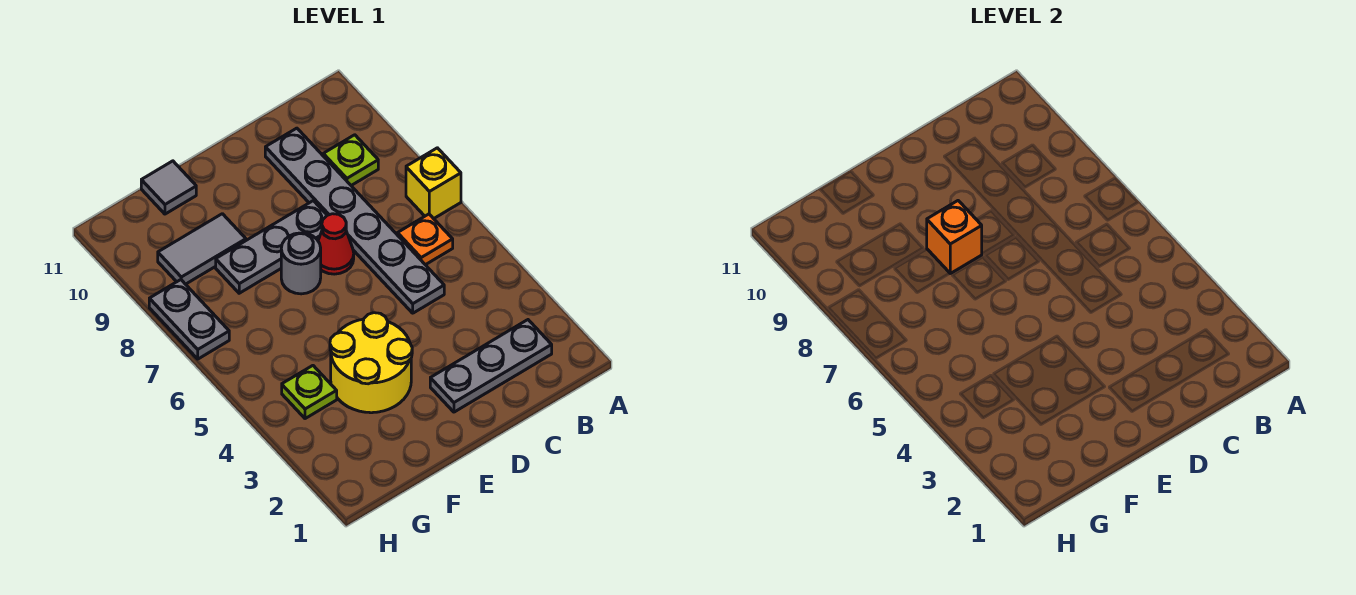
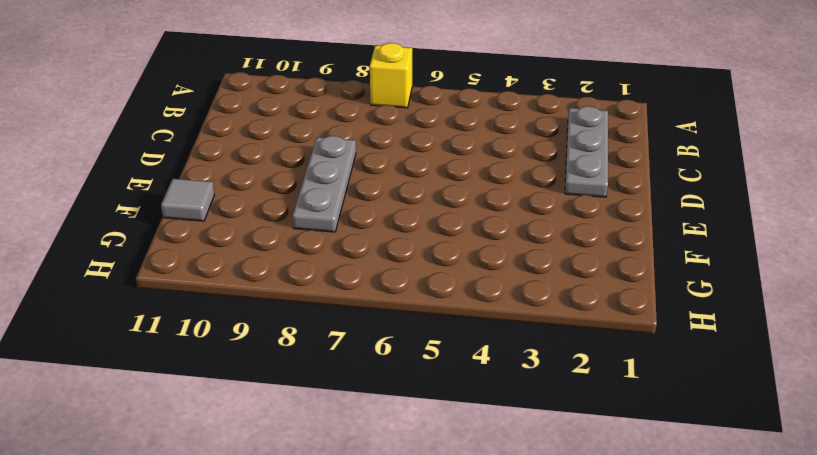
none -> orange 1x1 plate [398,214,453,265]
none -> lime 1x1 plate [323,135,378,185]
none -> grey 1x6 plate [265,128,444,313]

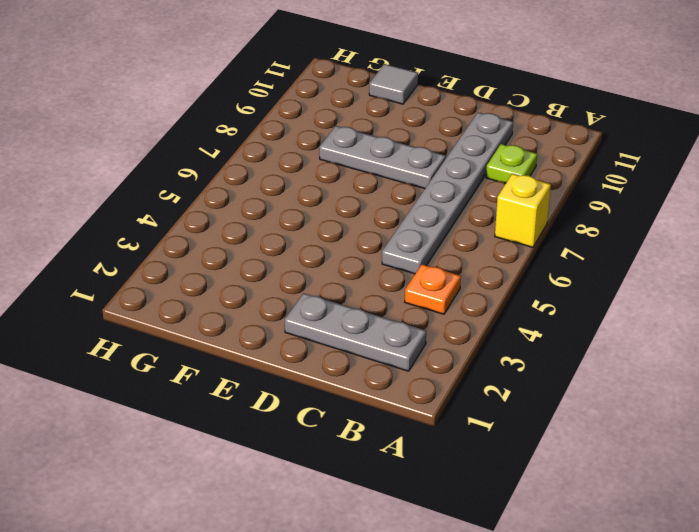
orange 1x1 plate [405,264,461,314] -> orange 1x1 plate moved to [398,214,453,265]
none -> red 1x1 cone [318,214,354,274]
none -> yellow 2x2 round brick [330,313,412,413]
none -> grey 1x1 round brick [281,233,321,294]

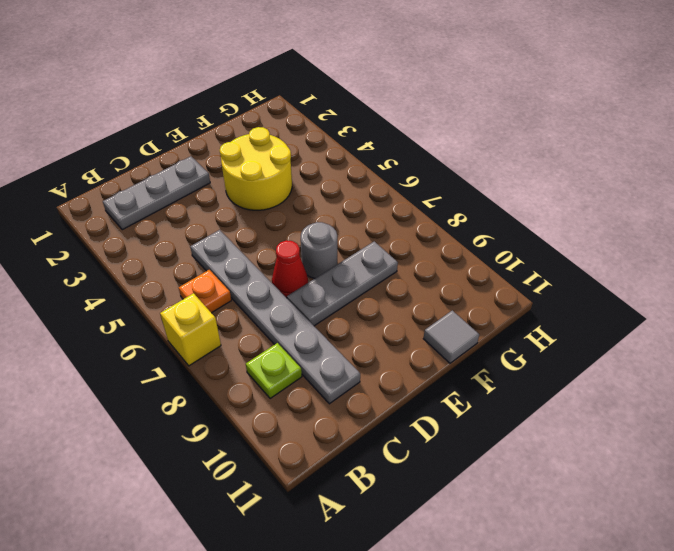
none -> grey 1x2 tile [158,214,246,284]
none -> lime 1x1 plate [282,366,337,419]
none -> grey 1x2 plate [149,280,229,359]

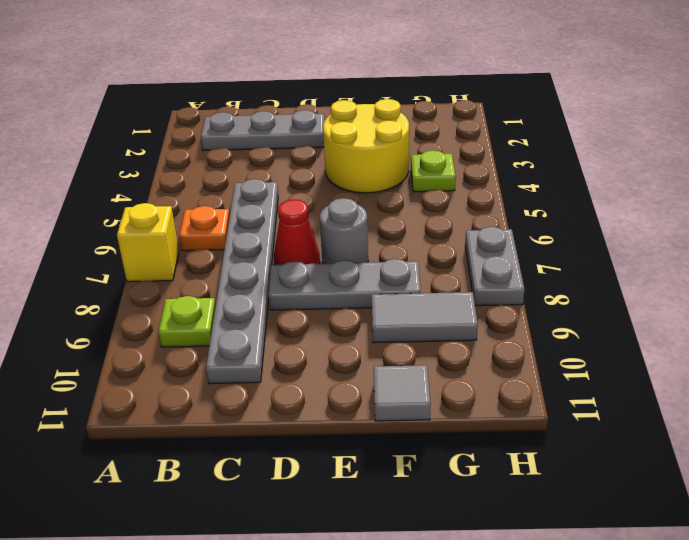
none -> orange 1x1 brick [927,201,982,273]

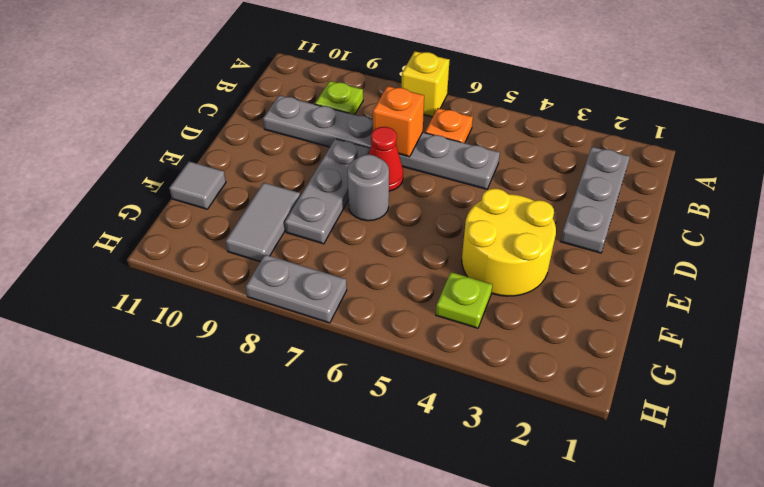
orange 1x1 brick [373,86,424,157] -> orange 1x1 brick moved to [927,201,982,273]

